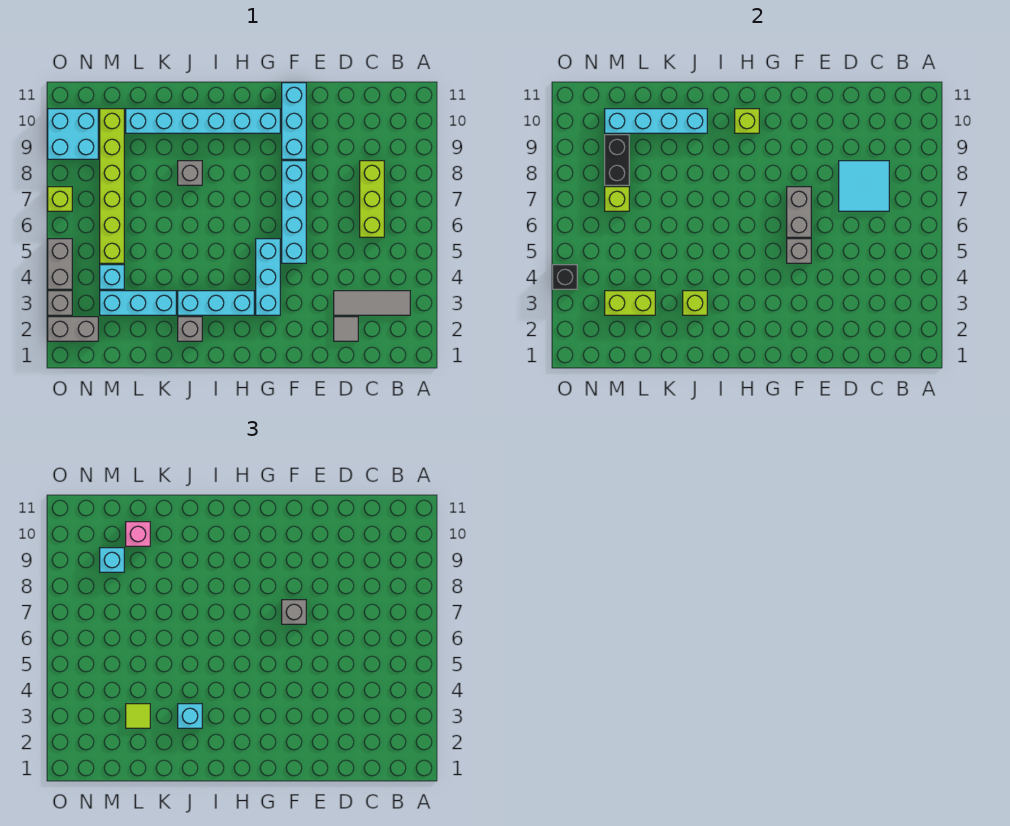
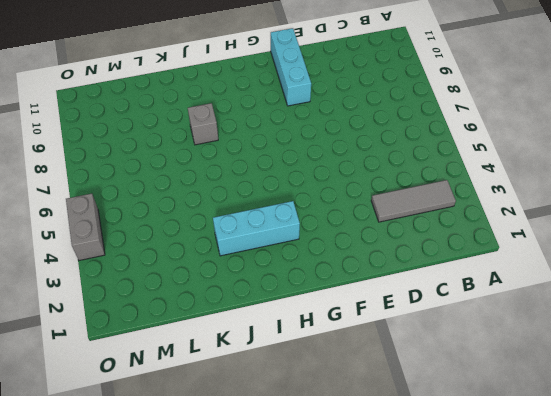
none -> lime 1x3 brick [360,161,384,237]
none -> grey 1x1 tile [334,317,358,341]
none -> cyan 1x4 brick [282,161,306,263]
none -> cyan 1x3 brick [256,239,280,315]

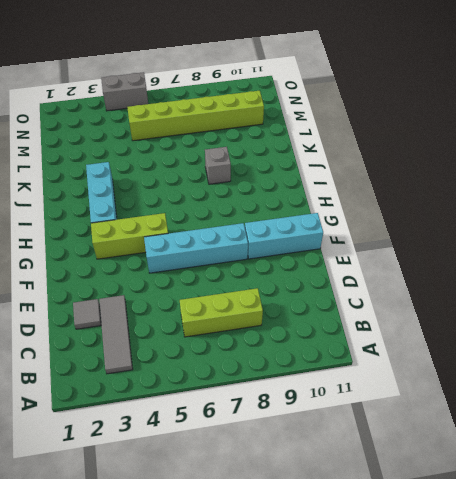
lime 1x3 brick [91,213,168,259] -> cyan 1x3 brick [256,239,280,315]
none -> cyan 1x6 brick [126,109,280,133]
none -> grey 1x1 brick [178,317,202,341]
none -> cyan 1x3 brick [100,291,176,315]
none -> cyan 1x1 brick [100,265,124,289]

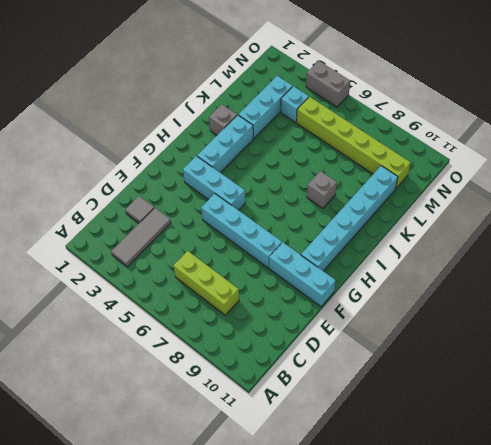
none -> grey 1x2 brick [48,317,98,341]
none -> cyan 2x2 brick [48,109,98,159]
none -> grey 1x1 brick [48,291,72,315]
none -> lime 1x1 brick [48,187,72,211]

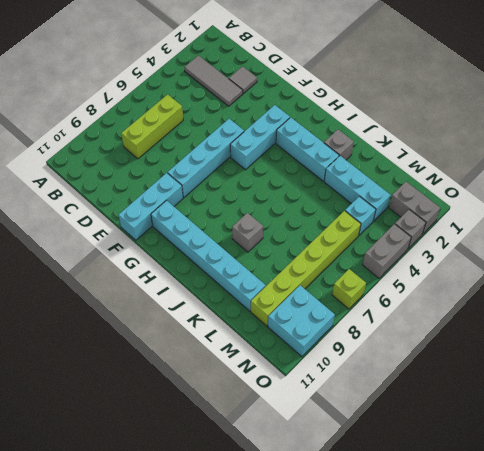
none -> cyan 2x2 tile [839,161,889,211]
none -> grey 1x1 brick [787,239,811,263]
none -> grey 1x2 brick [787,187,811,237]
none -> lime 1x1 brick [735,109,759,133]

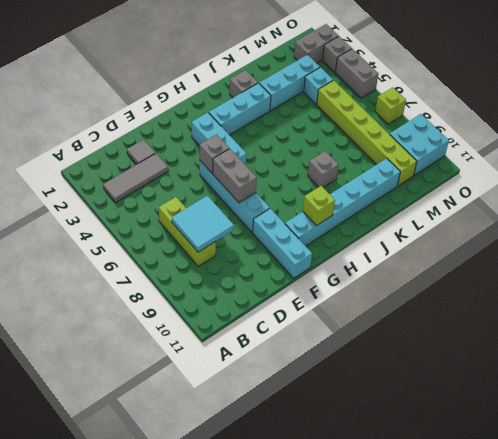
none -> lime 1x1 brick [683,291,707,315]
none -> cyan 1x4 brick [605,109,707,133]
none -> lime 1x2 brick [605,291,655,315]
none -> lime 1x1 brick [605,187,629,211]

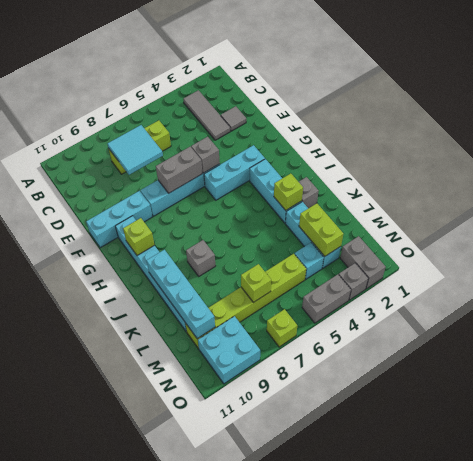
none -> black 1x2 brick [605,135,629,185]
none -> black 1x1 brick [553,265,577,289]
none -> grey 1x1 brick [282,600,306,624]
none -> cyan 1x1 brick [178,704,202,728]

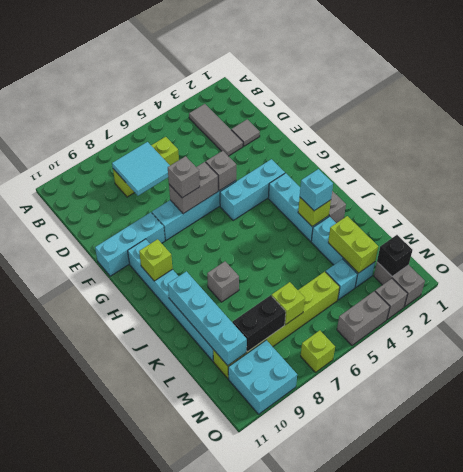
black 1x1 brick [377,235,412,276] -> black 1x1 brick moved to [553,265,577,289]
none -> lime 1x1 tile [126,704,150,728]
none -> pink 1x1 brick [126,522,150,546]
none -> cyan 1x1 brick [100,548,124,572]

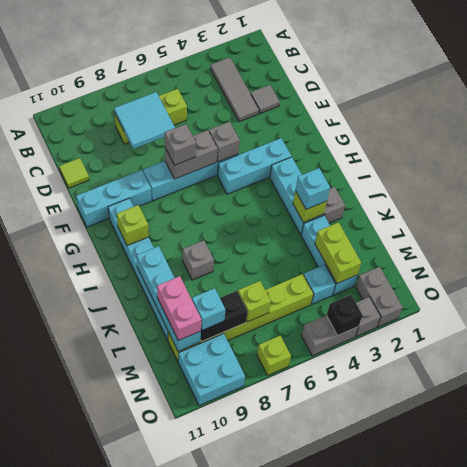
lime 1x1 tile [59,158,89,188] -> lime 1x1 tile moved to [126,704,150,728]
pink 1x2 brick [157,276,201,340] -> pink 1x1 brick [126,522,150,546]

